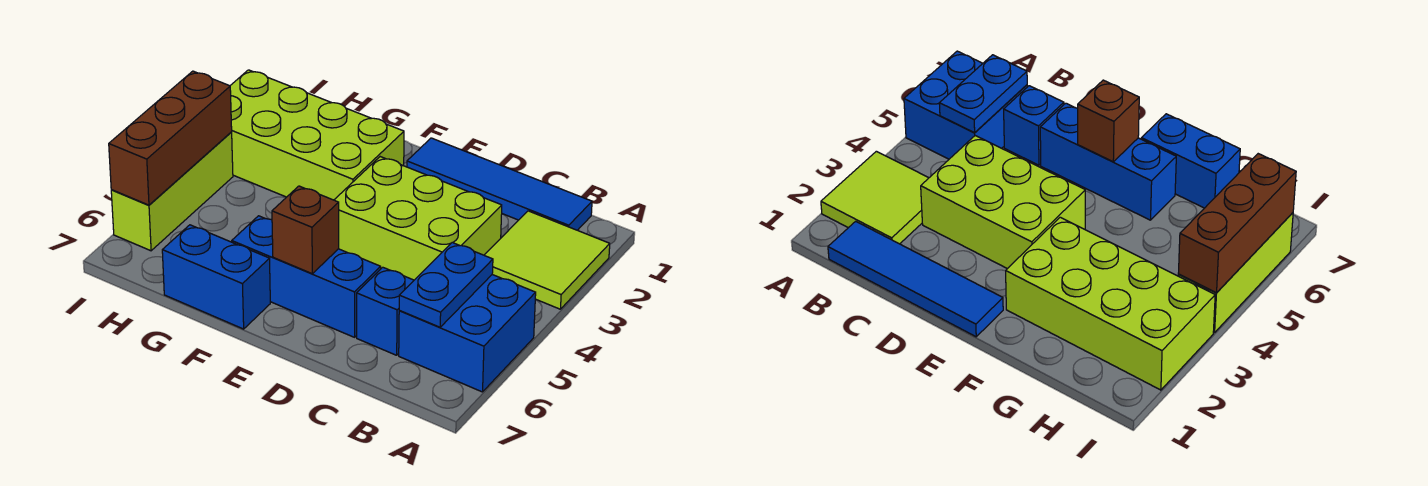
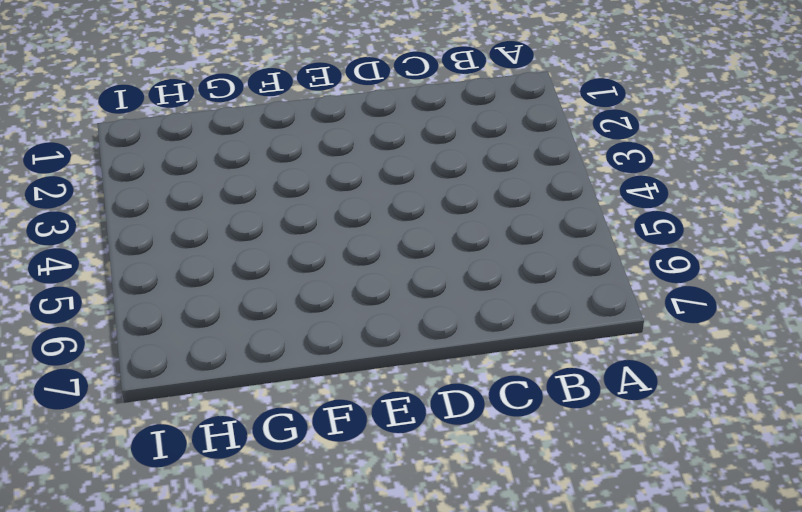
none -> lime 2x2 tile [484,211,610,309]
none -> blue 2x2 brick [399,275,536,392]
none -> blue 1x4 tile [407,138,592,230]

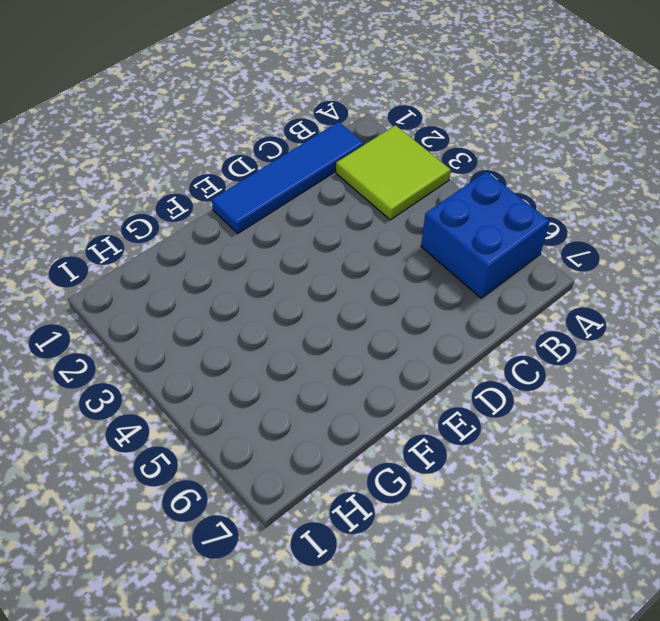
none -> lime 2x3 brick [334,157,502,280]
none -> blue 1x1 brick [357,267,414,355]
none -> blue 1x3 brick [232,216,381,337]

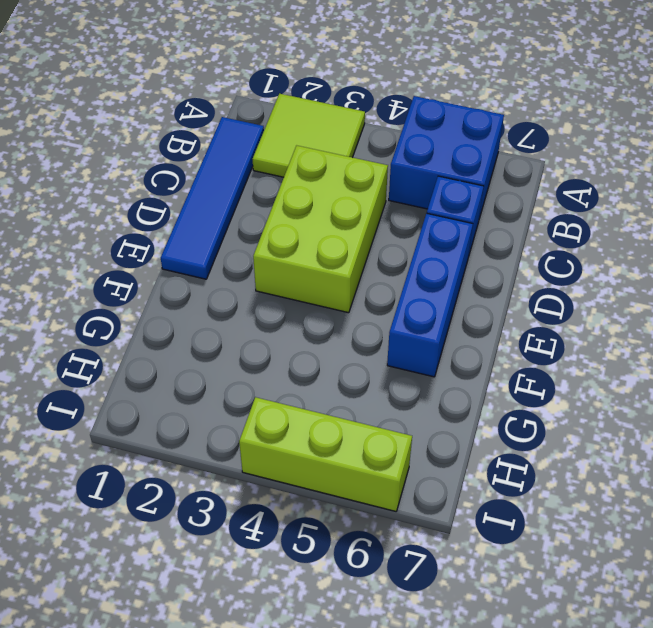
none -> lime 2x4 brick [230,70,404,200]
none -> blue 1x2 brick [162,225,270,329]
none -> blue 1x2 plate [399,243,493,327]

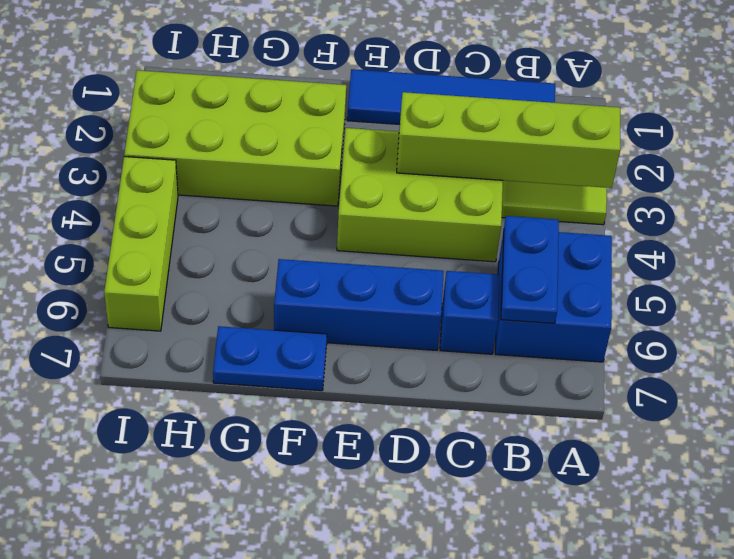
lime 1x4 brick [397,92,620,188] -> none
blue 1x2 plate [213,326,327,391] -> blue 1x2 brick [162,225,270,329]
none -> brown 1x1 brick [272,186,339,274]
none -> brown 1x3 brick [109,71,232,205]

